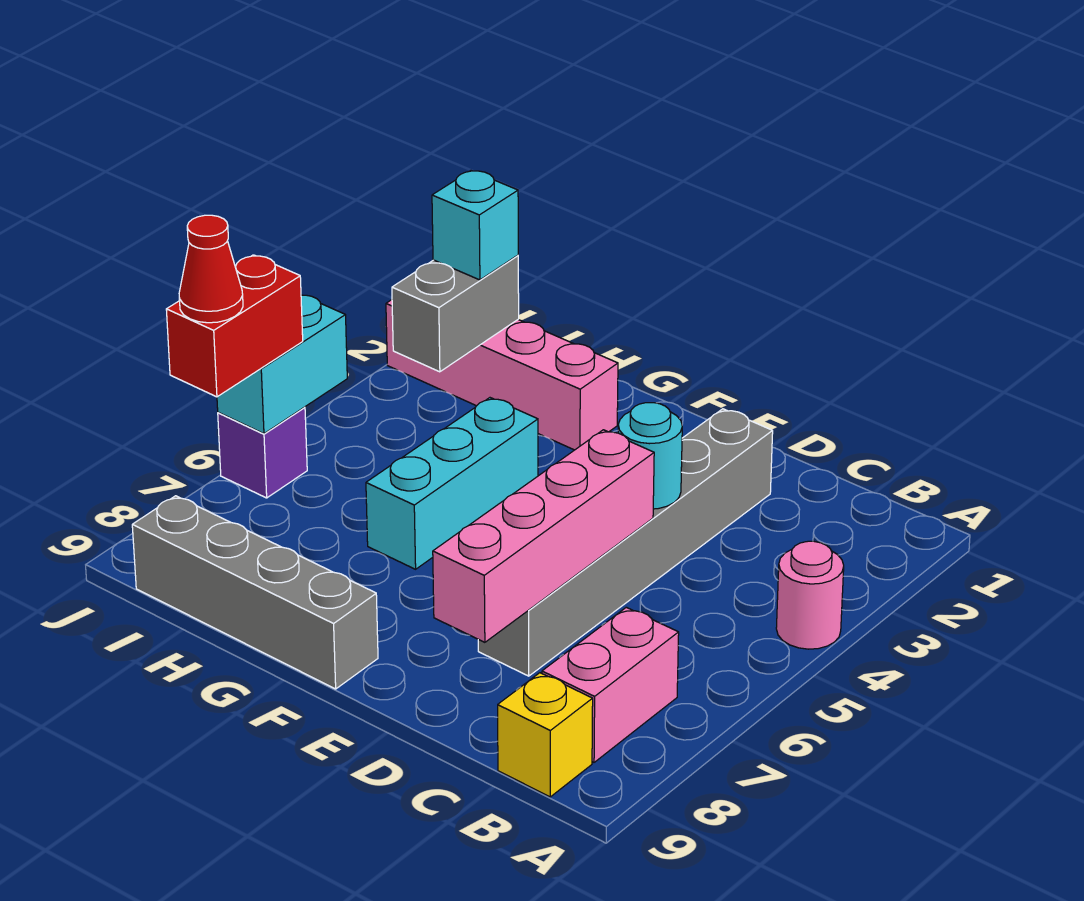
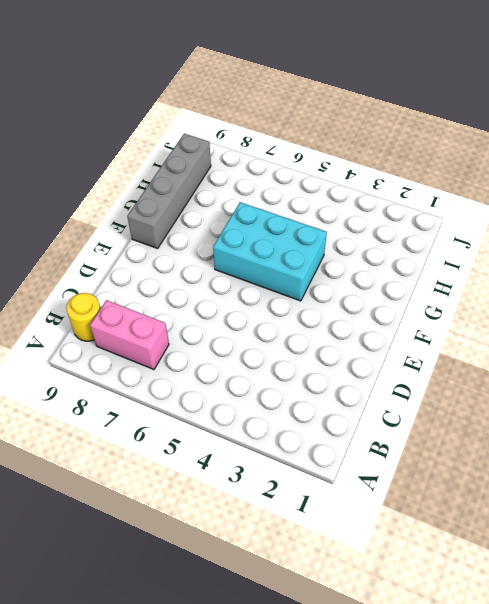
yellow 1x1 round brick [66,293,100,341] -> yellow 1x1 brick [498,673,593,797]
cyan 2x3 brick [213,202,327,301] -> cyan 1x3 brick [366,398,538,569]
none -> pink 1x1 round brick [776,541,844,649]
none -> grey 1x6 brick [478,409,773,676]
none -> pink 1x4 brick [386,300,618,450]

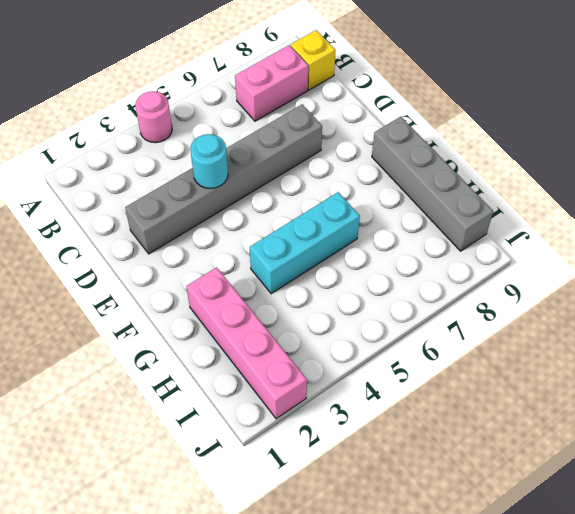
none -> purple 1x1 brick [218,407,307,498]
none -> pink 1x4 brick [433,430,654,642]
none -> grey 1x2 brick [392,255,519,372]

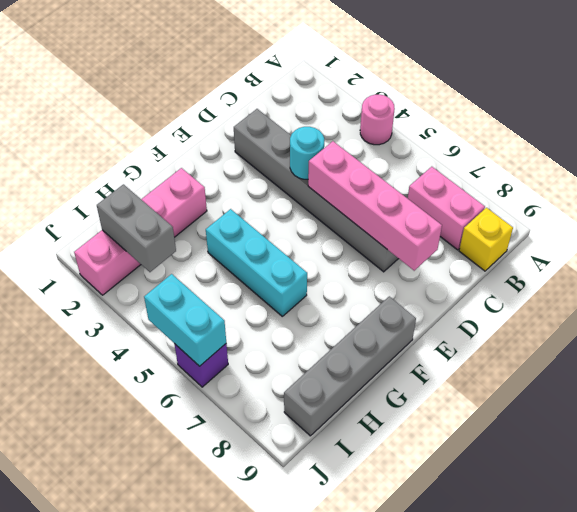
none -> cyan 1x1 brick [432,171,518,280]
none -> red 1x2 brick [166,255,303,397]
none -> red 1x1 cone [179,215,243,323]

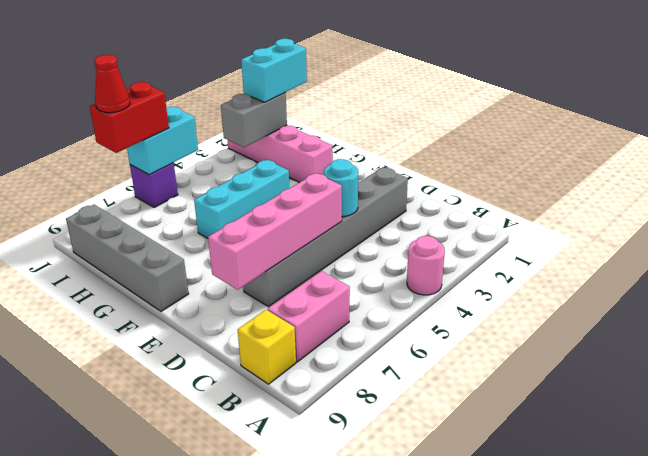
cyan 1x2 brick [241,39,307,102] -> cyan 1x1 brick [432,171,518,280]

